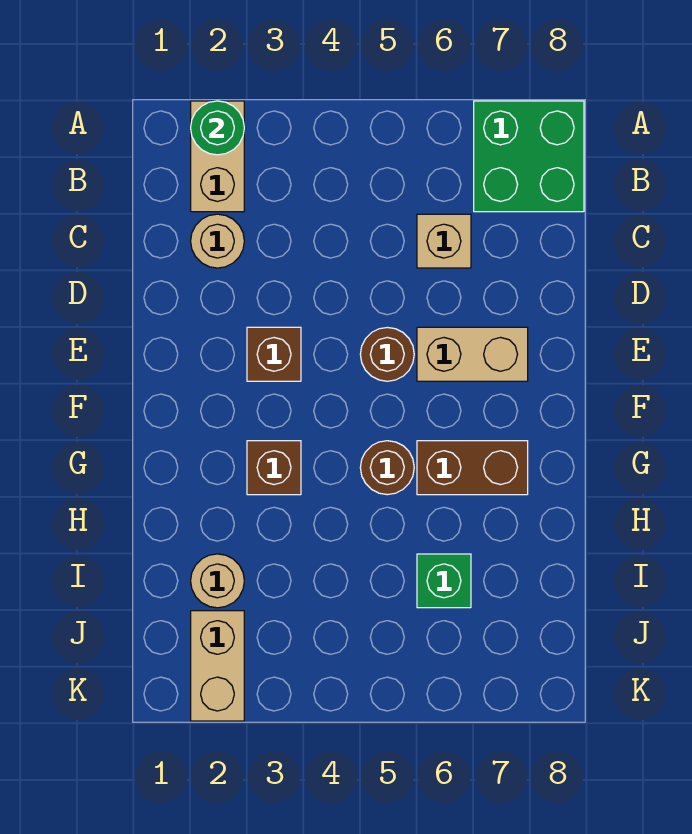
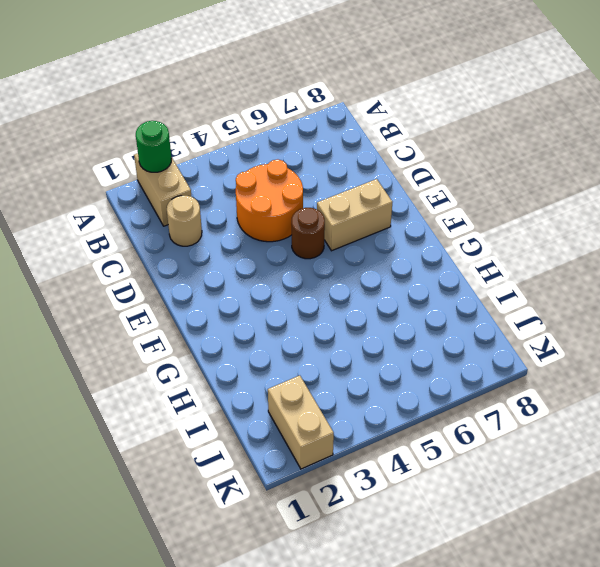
orange 2x2 round brick [236,160,303,242] -> none
none -> green 2x2 brick [474,101,584,212]
none -> tan 1x1 brick [417,214,471,268]
none -> brown 1x1 brick [247,327,301,381]

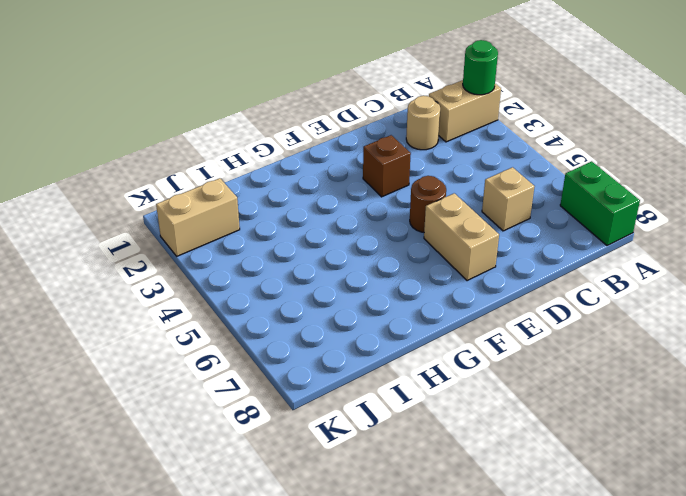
green 1x2 brick [560,161,640,245] -> green 2x2 brick [474,101,584,212]
none -> brown 1x1 brick [247,441,301,495]
none -> brown 1x1 round brick [360,441,414,495]
none -> brown 1x2 brick [417,441,528,495]

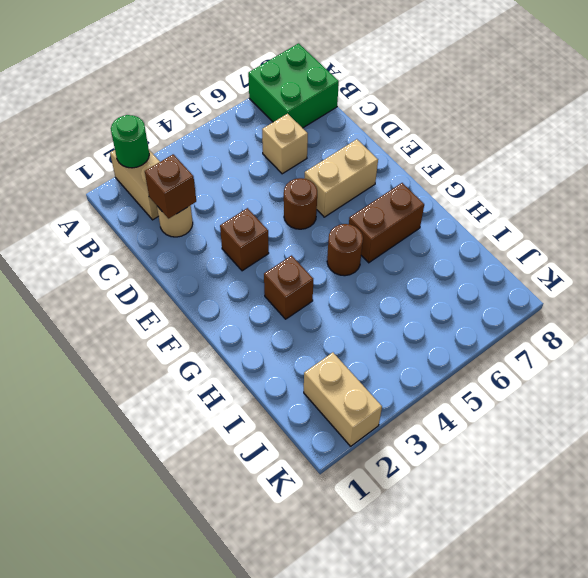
brown 1x1 brick [145,154,196,218] -> none
none -> tan 1x1 round brick [191,554,244,608]
none -> green 1x1 brick [417,554,471,608]

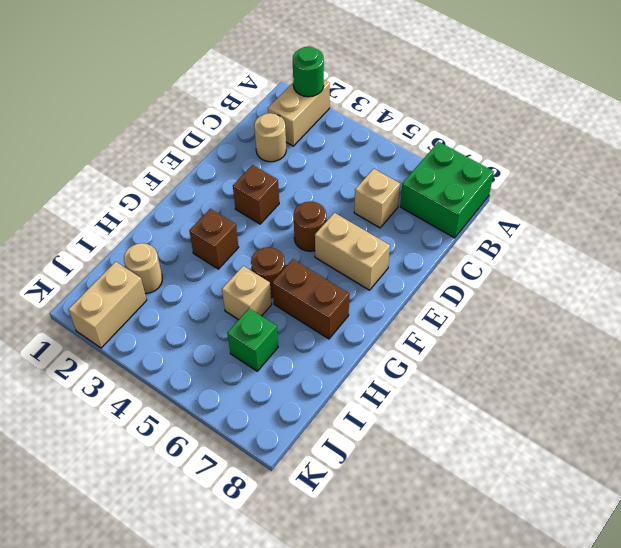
tan 1x1 brick [222,266,272,320] -> none

